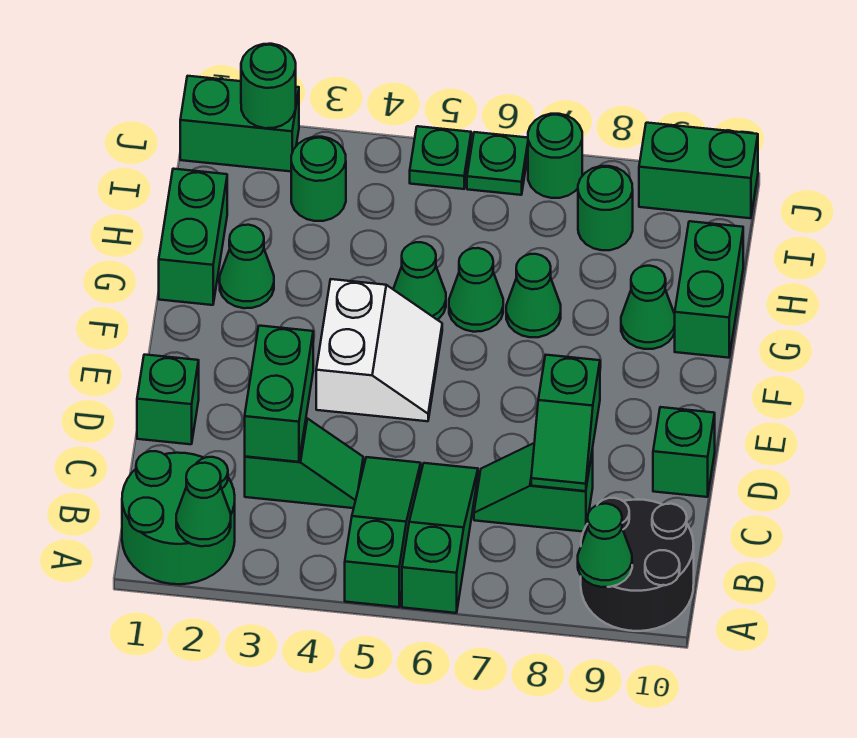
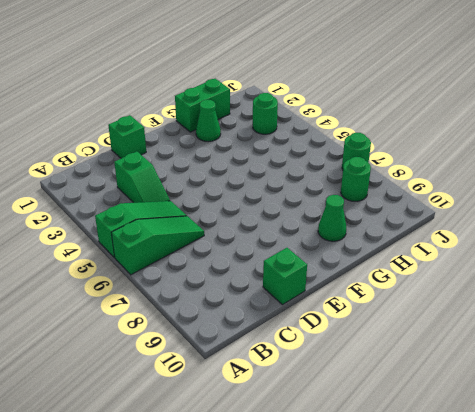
none -> green 2x2 round brick [122,451,235,584]
none -> black 2x2 round brick [581,498,694,631]
none -> green 1x2 slope [474,443,593,532]

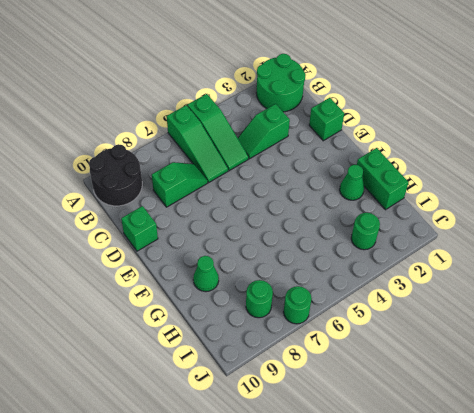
none -> white 2x2 slope [316,279,442,421]
none -> green 1x1 cone [393,242,446,320]
none -> green 1x1 cone [449,248,503,332]

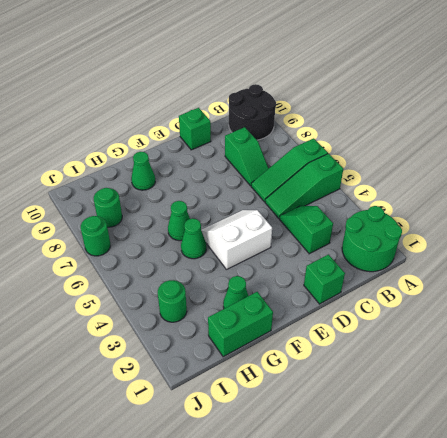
none -> green 1x1 cone [506,254,561,337]
none -> green 1x2 brick [675,221,743,358]
none -> green 1x2 brick [180,76,299,171]

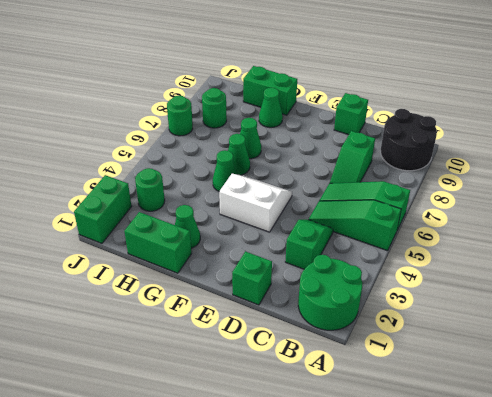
none -> green 1x1 plate [410,126,471,189]
none -> green 1x1 plate [467,132,528,195]
none -> green 1x2 brick [639,123,758,218]

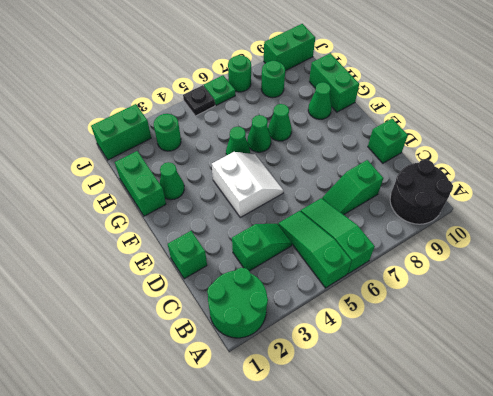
black 1x1 plate [183,85,215,116] -> green 1x1 plate [410,126,471,189]
none -> green 1x1 cone [176,463,231,546]
none -> green 1x1 cone [578,504,632,587]
none -> green 1x2 brick [245,326,313,462]

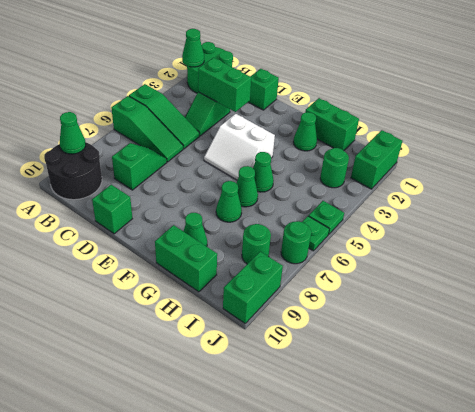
none -> green 1x2 slope [531,355,600,491]
none -> green 1x1 round brick [241,44,296,128]

